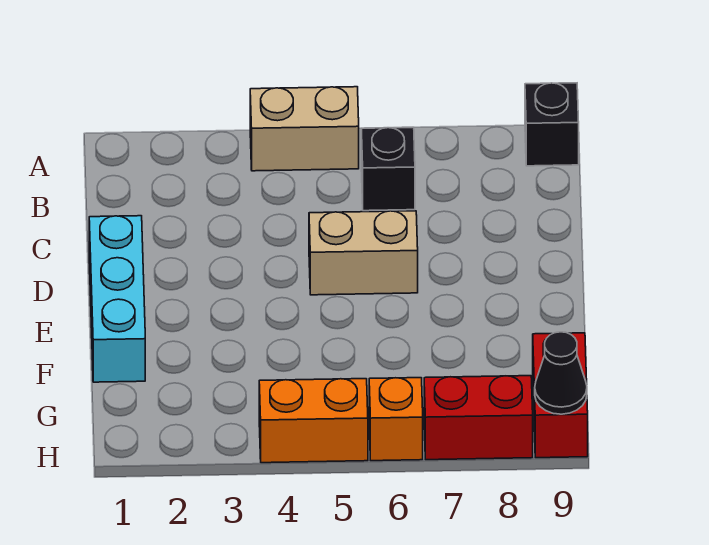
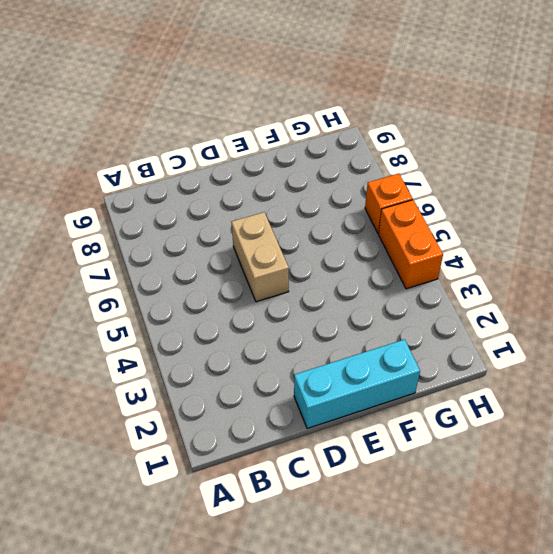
none -> tan 1x2 brick [250,87,359,171]
none -> black 1x1 brick [525,83,579,166]

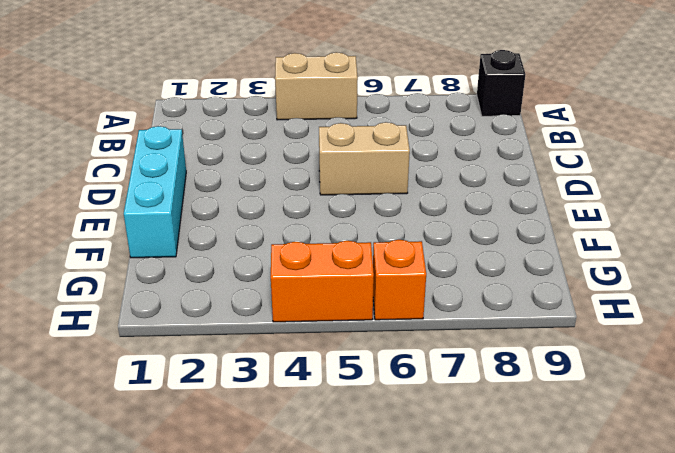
none -> black 1x1 brick [361,127,415,211]
none -> red 1x2 brick [533,333,588,458]

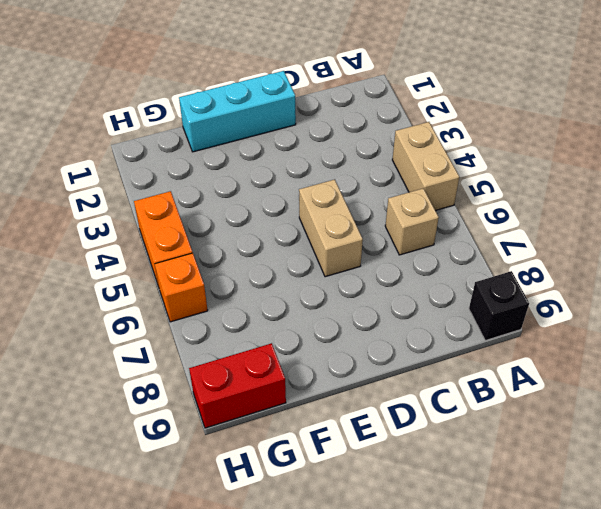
tan 1x1 brick [385,188,439,255] -> black 1x1 brick [361,127,415,211]
none -> red 1x2 brick [424,376,533,460]
none -> black 1x1 cone [535,332,587,414]

